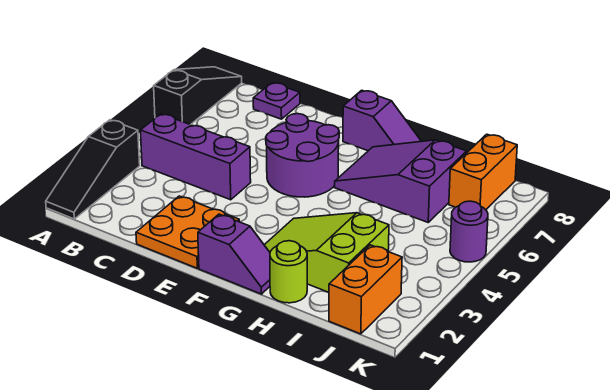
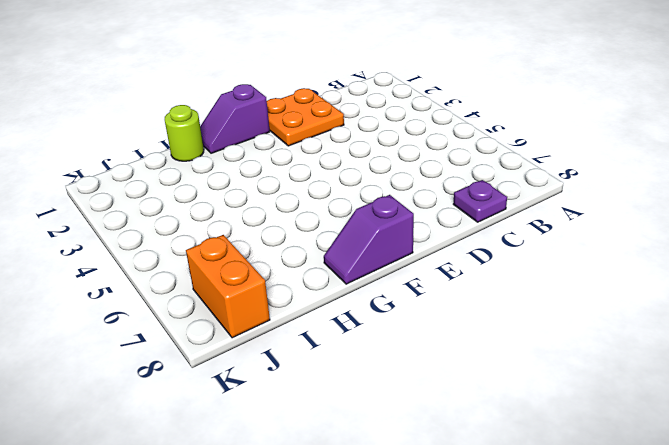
none -> black 1x3 slope [46,120,140,219]
none -> black 1x3 slope [154,67,242,125]
none -> purple 1x3 brick [140,114,251,200]

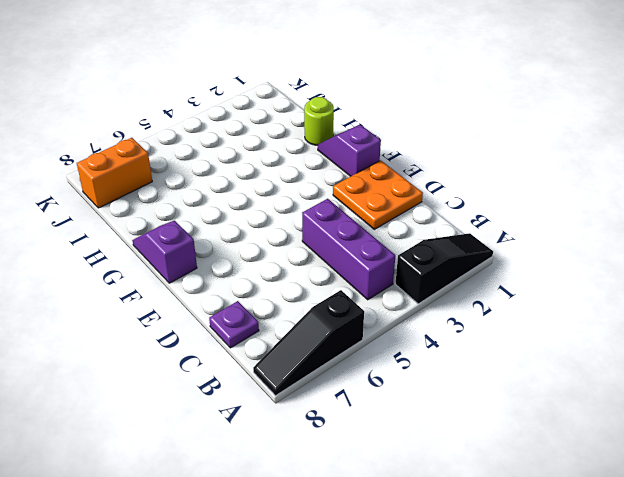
none -> purple 2x2 round brick [266,114,339,197]
none -> lime 2x3 slope [265,213,389,293]
none -> purple 2x3 slope [335,140,467,222]

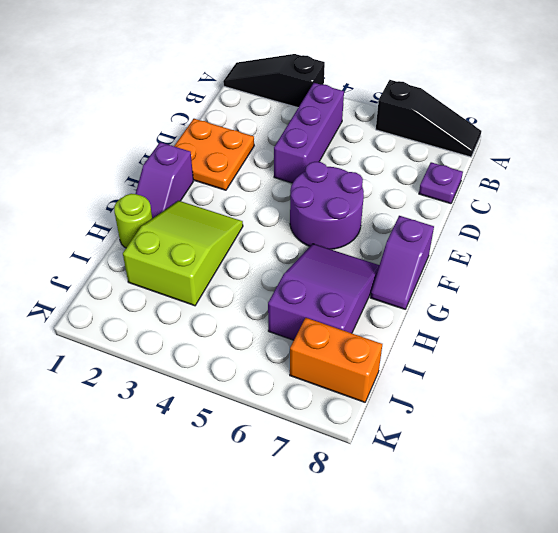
none -> orange 1x2 brick [329,245,402,334]
none -> purple 1x1 round brick [450,201,488,262]

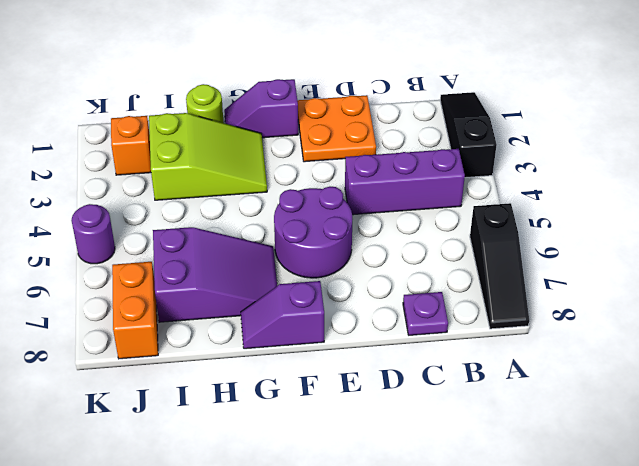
orange 1x1 brick [111,116,151,175] -> orange 1x2 brick [329,245,402,334]

